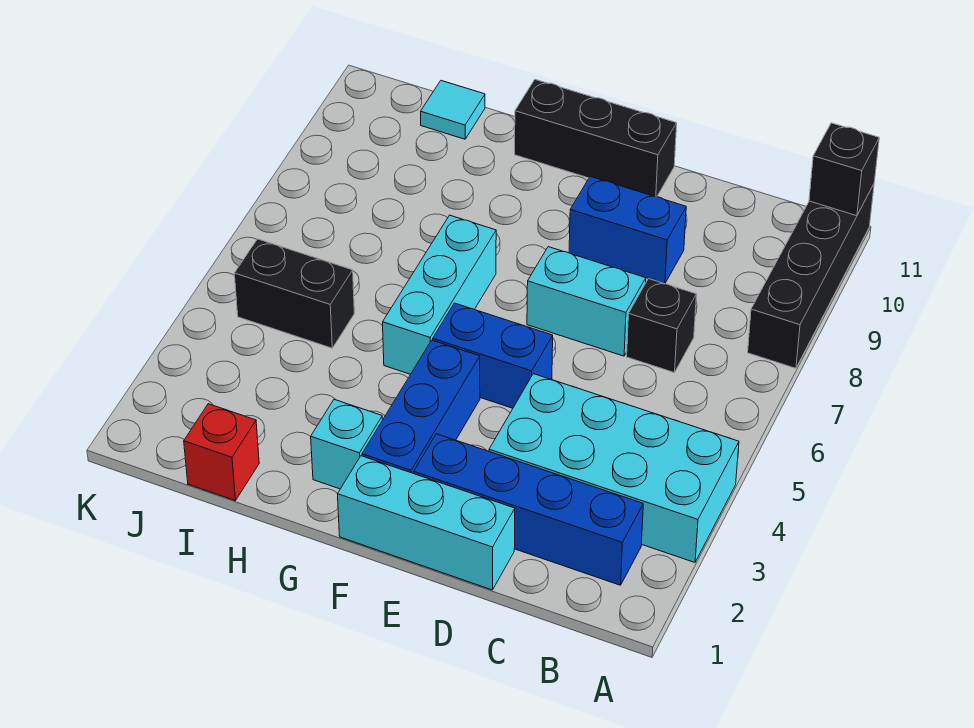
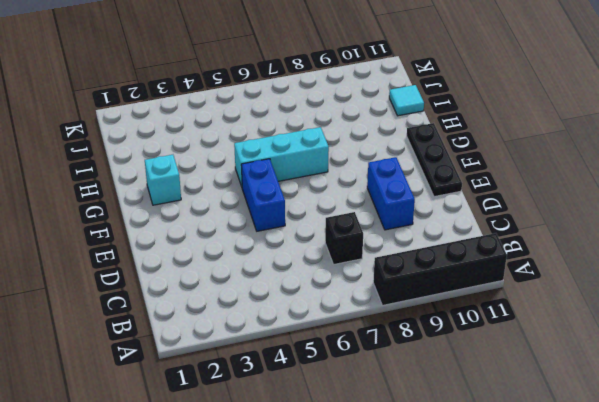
black 1x3 plate [407,123,462,197] -> black 1x3 brick [515,80,677,197]
none -> cyan 2x4 brick [489,374,739,562]
none -> blue 1x4 brick [414,434,643,585]
none -> cyan 1x3 brick [338,456,515,590]

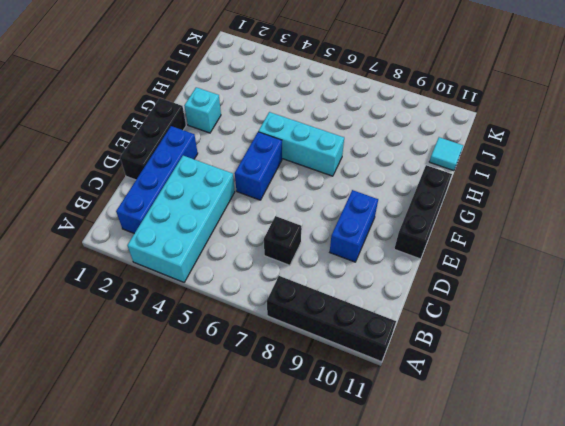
black 1x3 brick [120,98,186,180] -> cyan 1x3 brick [338,456,515,590]
none -> cyan 1x2 brick [527,247,646,356]
none -> blue 1x3 brick [362,340,480,473]
none -> red 1x1 brick [184,404,259,501]

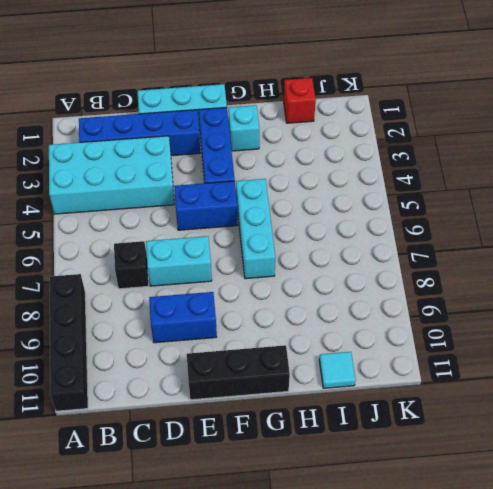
none -> black 1x2 brick [234,239,354,348]
none -> black 1x1 brick [809,123,879,216]

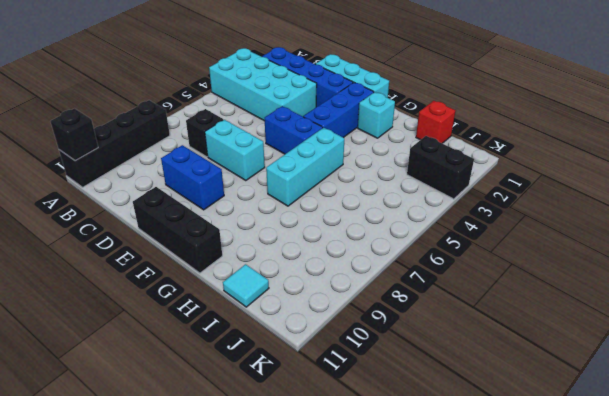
black 1x2 brick [407,136,474,199] -> black 1x2 brick moved to [234,239,354,348]

